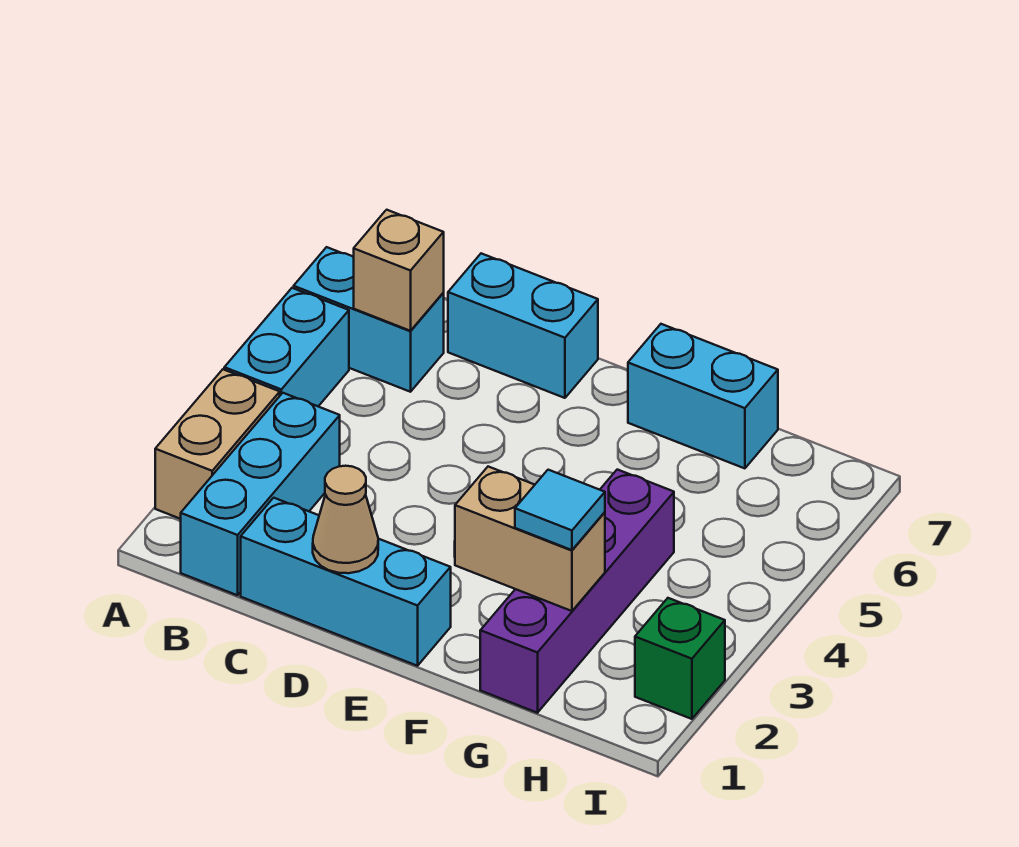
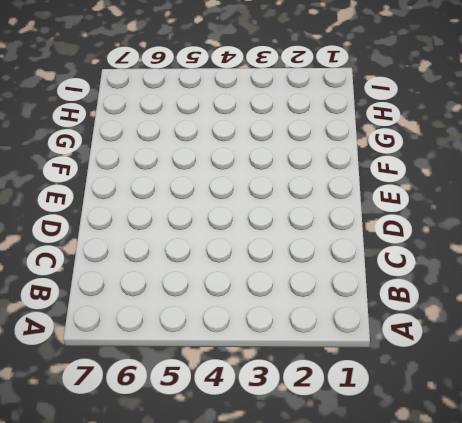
none -> tan 1x2 brick [155,369,280,519]
none -> cyan 1x2 brick [224,288,349,406]
none -> cyan 1x2 brick [294,247,444,392]

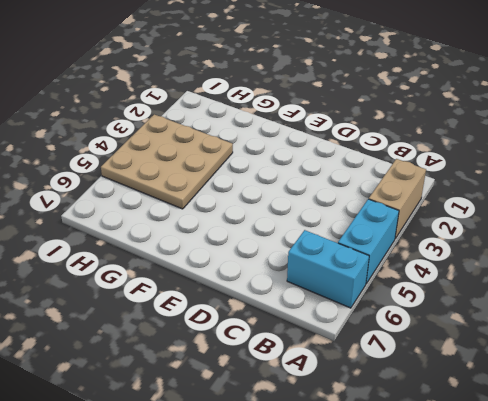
tan 3x3 plate [101,114,233,209] -> purple 1x4 brick [480,470,674,713]
none -> cyan 1x3 brick [181,393,340,595]
none -> cyan 1x3 brick [241,498,451,666]
none -> cyan 1x2 brick [448,253,598,398]

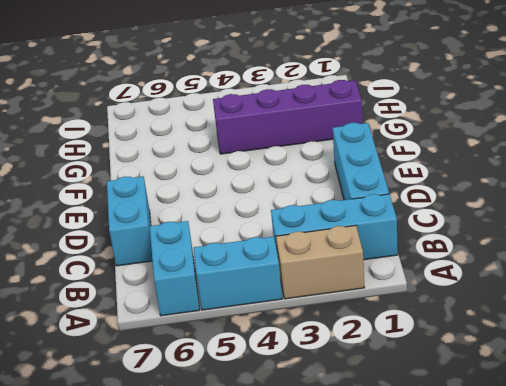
none -> cyan 1x2 brick [628,324,778,468]
none -> green 1x1 brick [635,598,725,719]
none -> tan 1x1 brick [354,210,444,331]

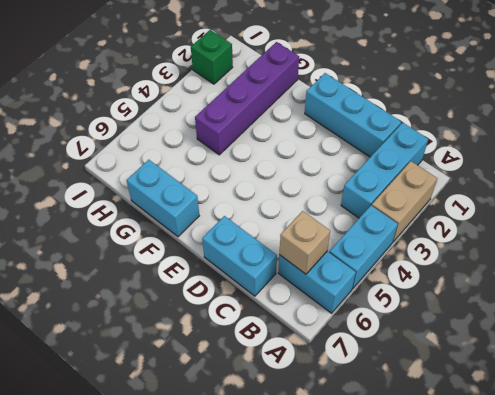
none -> tan 1x1 cone [313,466,378,573]
none -> tan 1x2 brick [455,467,605,611]
none -> cyan 1x1 tile [515,470,605,550]

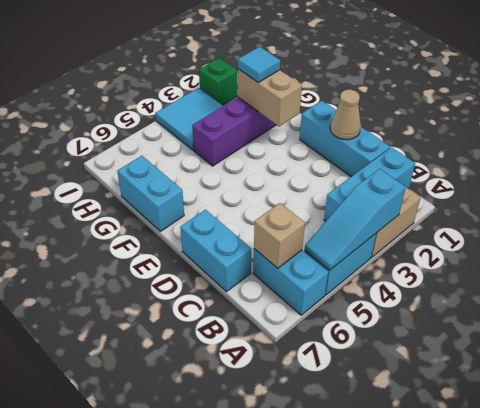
cyan 1x3 slope [305,169,406,270] -> none
cyan 2x2 tile [155,88,223,150] -> none

